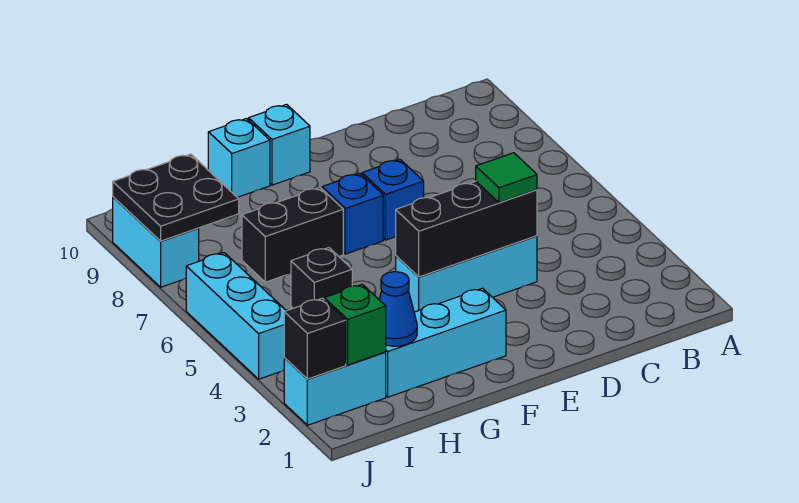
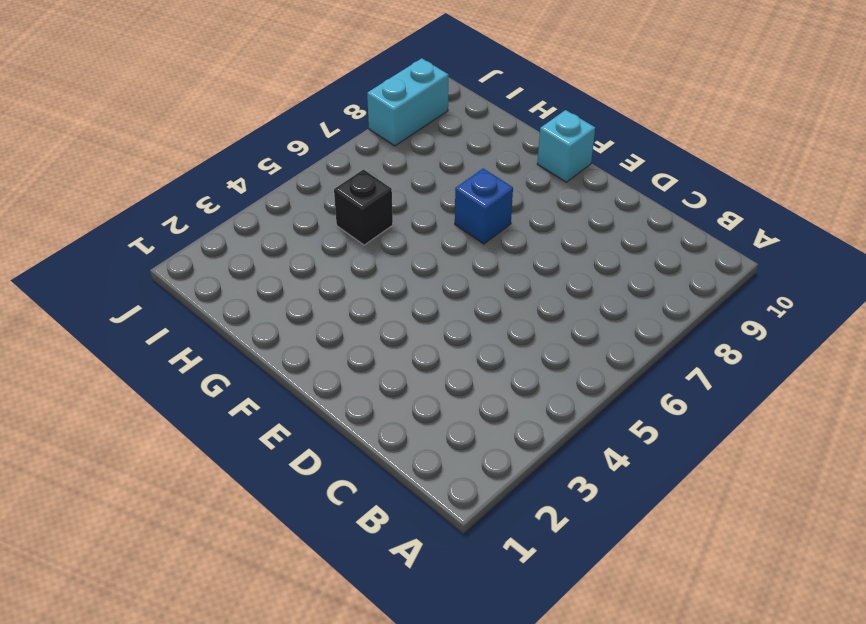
none -> cyan 1x3 brick [396,236,537,312]
none -> blue 1x1 brick [362,159,424,240]
none -> cyan 1x3 brick [386,288,506,397]

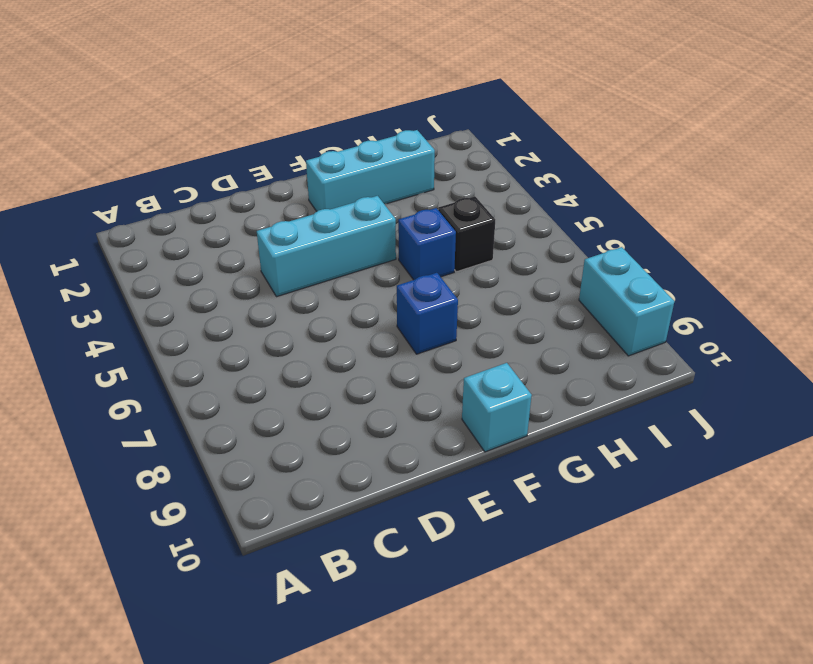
blue 1x1 brick [398,208,456,280] -> blue 1x1 brick moved to [362,159,424,240]
none -> black 1x2 brick [242,188,343,282]
none -> cyan 1x1 brick [208,119,270,197]
none -> cyan 1x2 brick [284,352,386,425]

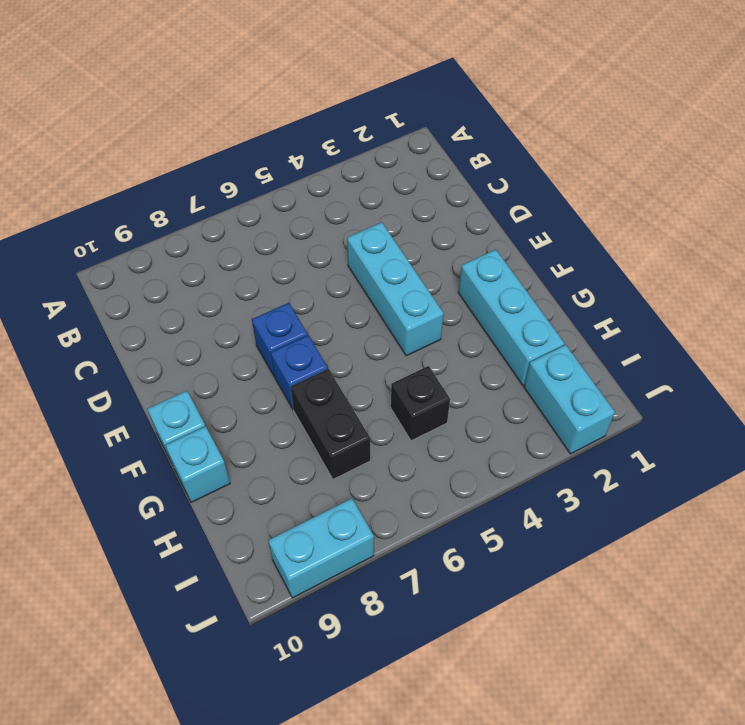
none -> cyan 1x3 brick [186,253,286,379]
none -> black 1x3 brick [396,181,537,277]
none -> blue 1x1 cone [379,272,417,346]

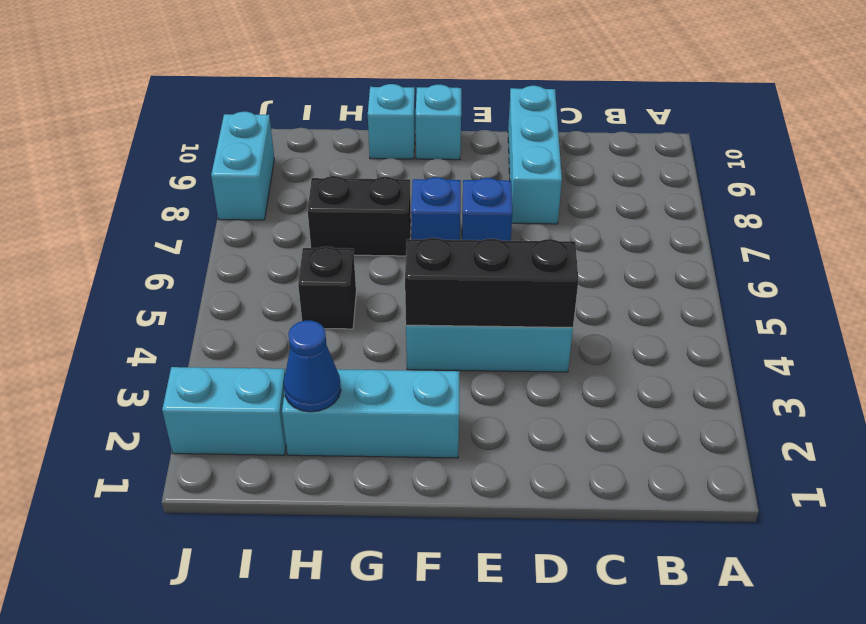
cyan 1x3 brick [508,86,562,224] -> cyan 1x3 brick moved to [186,253,286,379]
none -> green 1x1 brick [324,284,386,365]
none -> black 2x2 plate [113,154,239,241]
none -> black 1x1 brick [284,298,346,379]

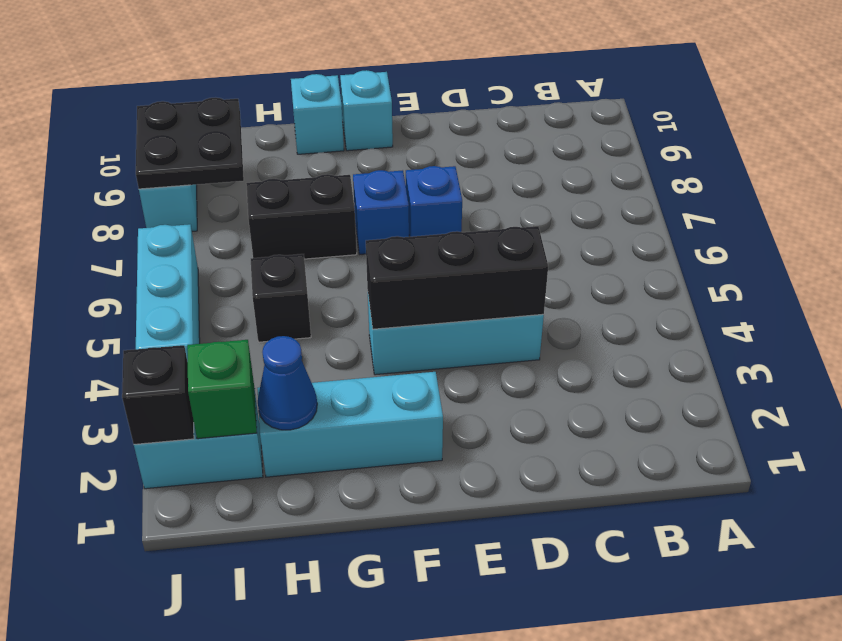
none -> green 1x1 tile [476,153,537,203]

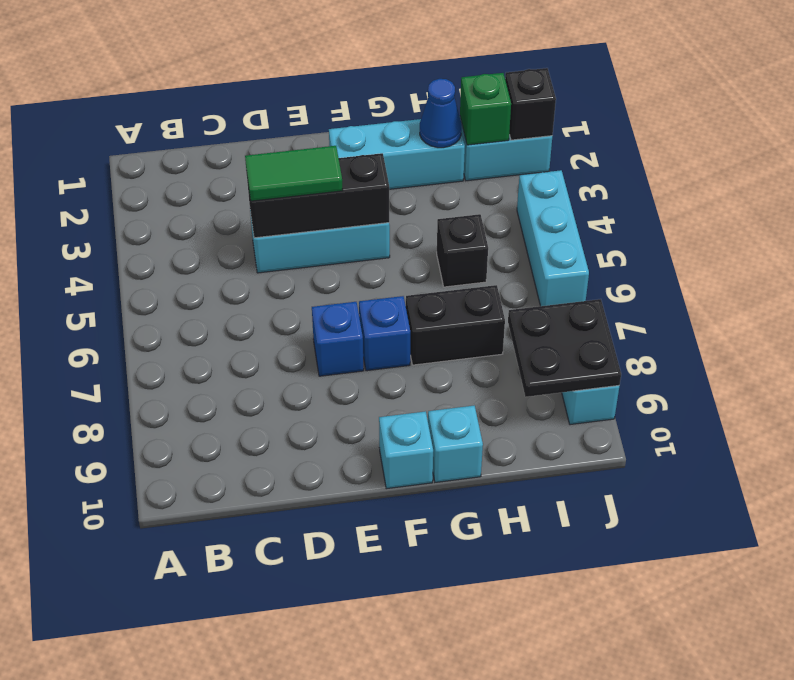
green 1x2 tile [245,146,343,201] -> green 1x1 tile [476,153,537,203]

